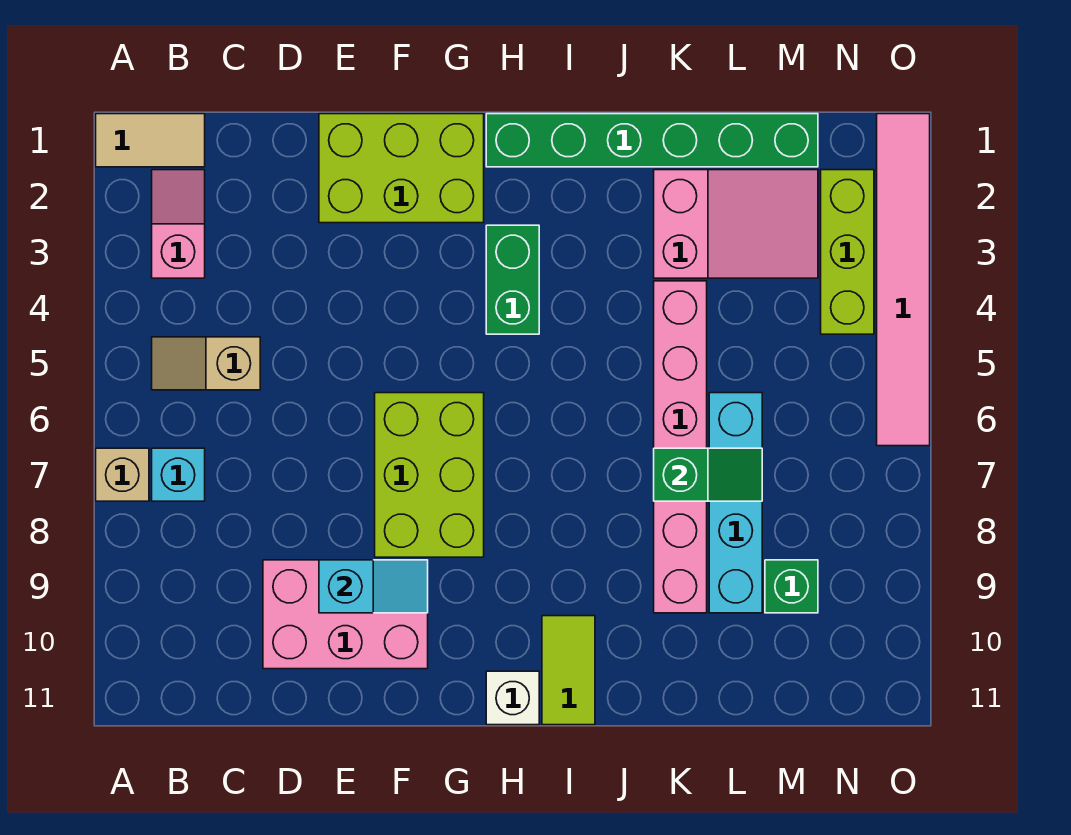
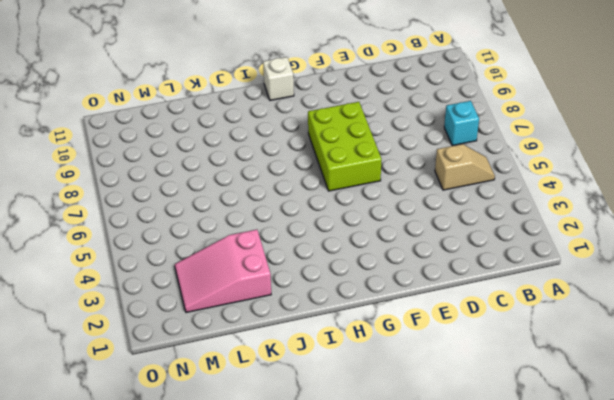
none -> tan 1x2 tile [96,114,205,167]
none -> tan 1x1 brick [96,448,149,501]
none -> pink 1x2 slope [152,170,205,278]

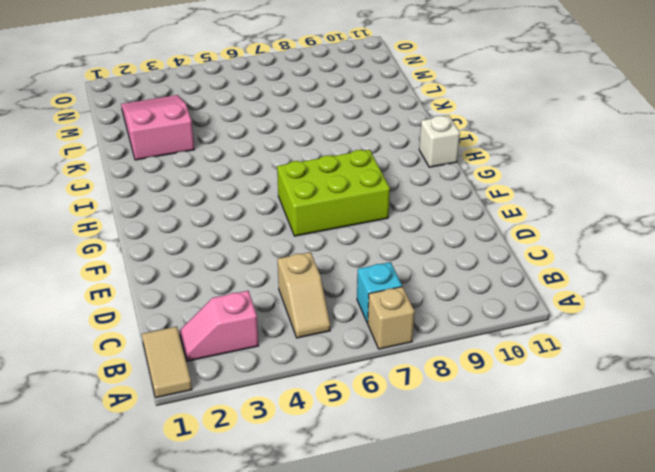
none -> pink 2x3 brick [263,560,428,669]
none -> lime 2x3 brick [319,114,484,223]
none -> green 1x6 brick [486,114,818,167]

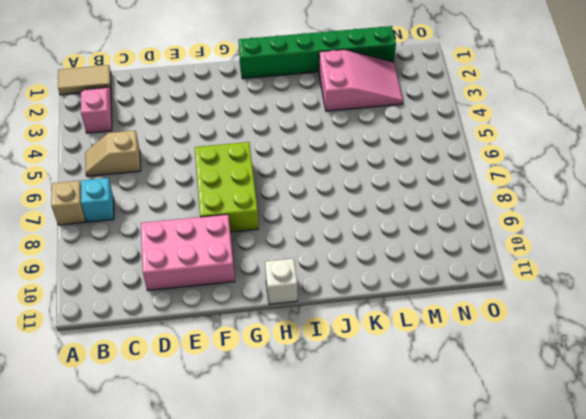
none -> lime 2x3 brick [319,114,484,223]
none -> green 1x2 brick [486,225,539,334]
none -> lime 1x2 tile [542,616,595,725]

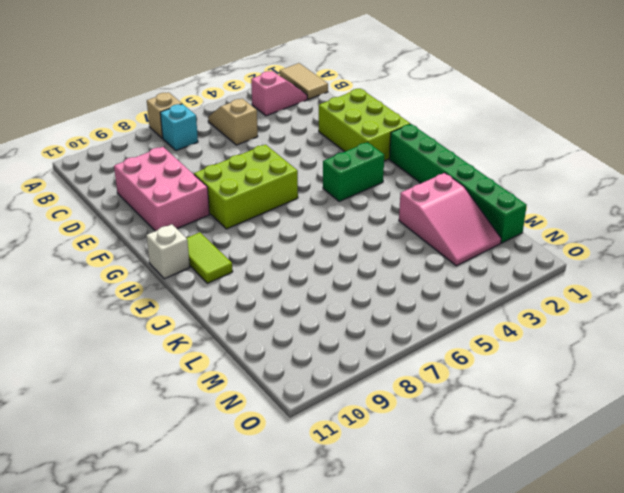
lime 1x2 tile [187,232,233,283] -> lime 1x2 tile turned to [542,616,595,725]
none -> pink 1x6 brick [654,281,707,613]
none -> cyan 1x4 brick [709,393,762,613]
none -> green 1x1 brick [765,560,818,613]

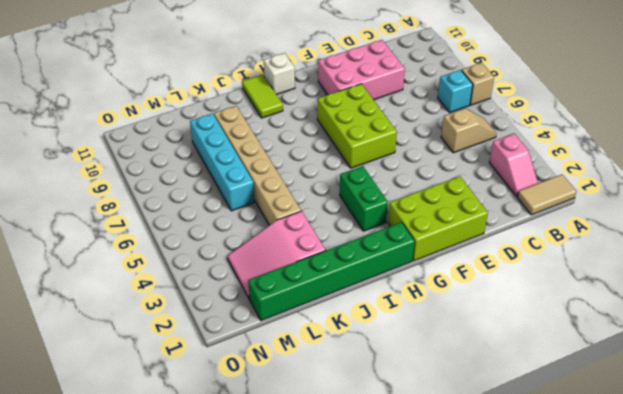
tan 1x6 brick [214,106,301,225] -> pink 1x6 brick [654,281,707,613]
none -> green 1x1 brick [765,560,818,613]
none -> lime 1x3 brick [821,170,874,334]
none -> pink 1x6 tile [877,114,930,446]

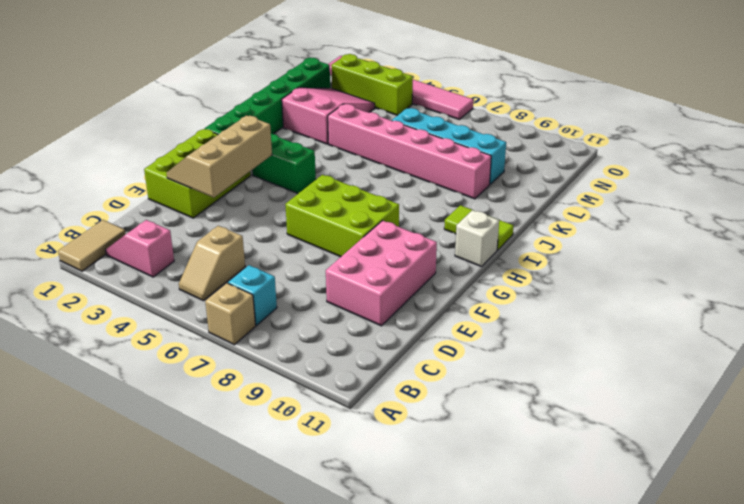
tan 2x3 slope [167,115,272,198] -> none
none -> green 1x1 brick [765,560,818,613]
none -> cyan 1x2 slope [319,560,428,613]
none -> green 1x2 slope [654,448,762,501]

